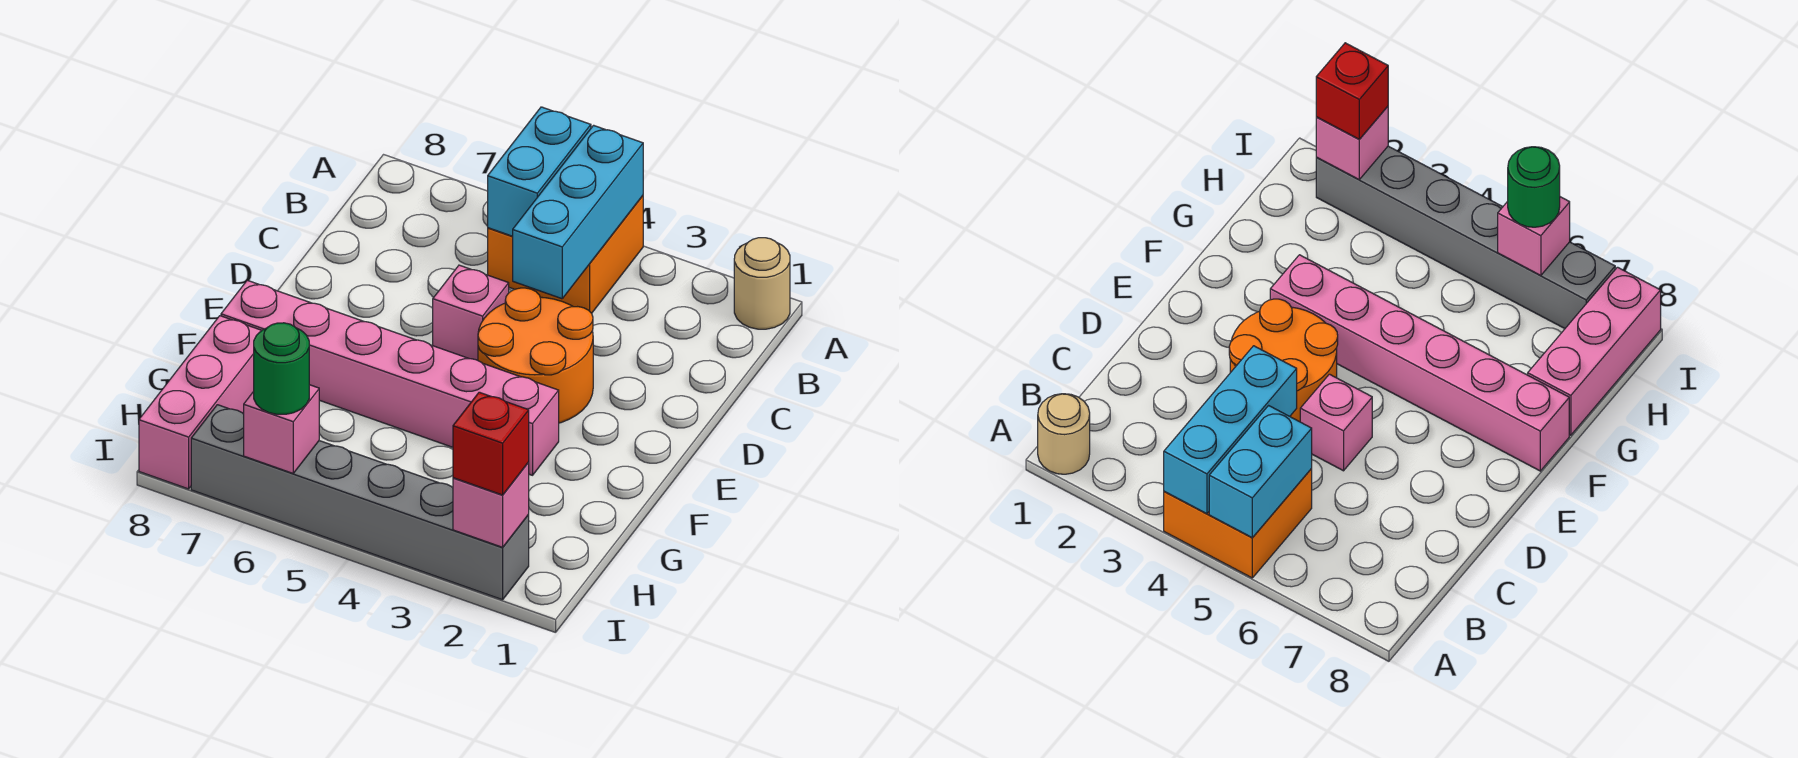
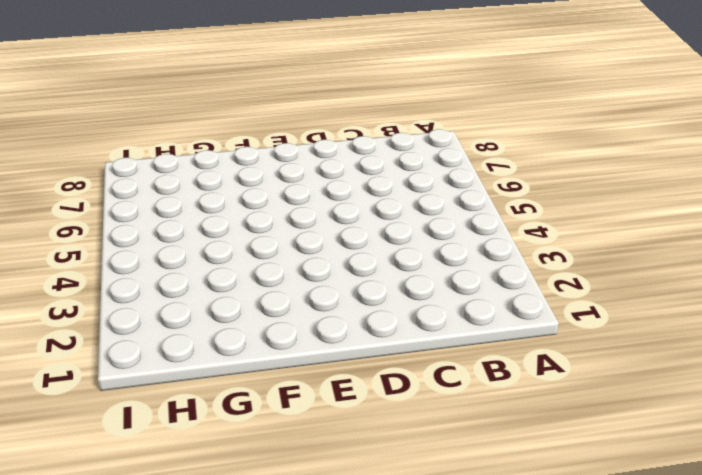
none -> tan 1x1 round brick [734,238,790,329]
none -> orange 2x2 brick [488,196,643,313]
none -> orange 2x2 round brick [478,288,593,423]

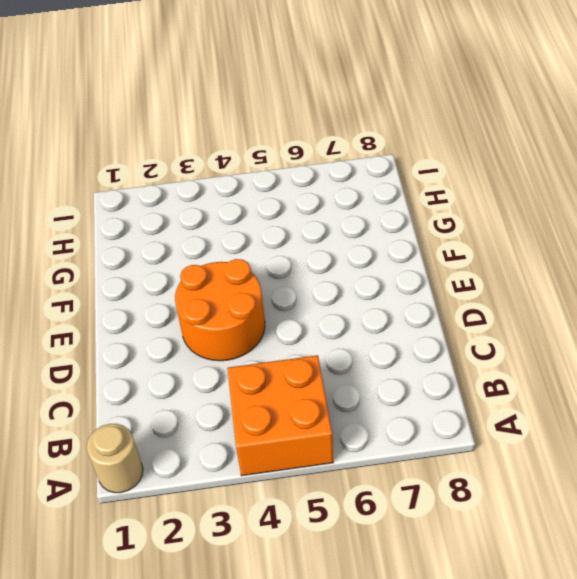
none -> pink 1x1 brick [433,265,509,360]
none -> pink 1x6 brick [221,280,559,475]
none -> pink 1x3 brick [139,316,262,489]

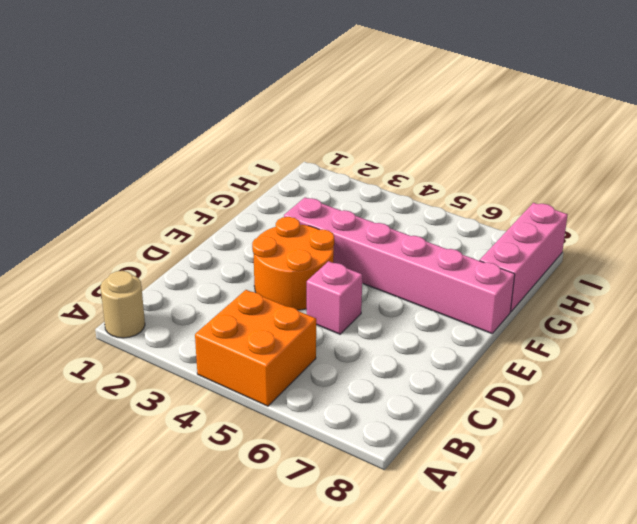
none -> grey 1x6 brick [191,405,529,600]
none -> cyan 1x3 brick [513,125,643,299]
none -> cyan 1x2 brick [488,107,591,236]

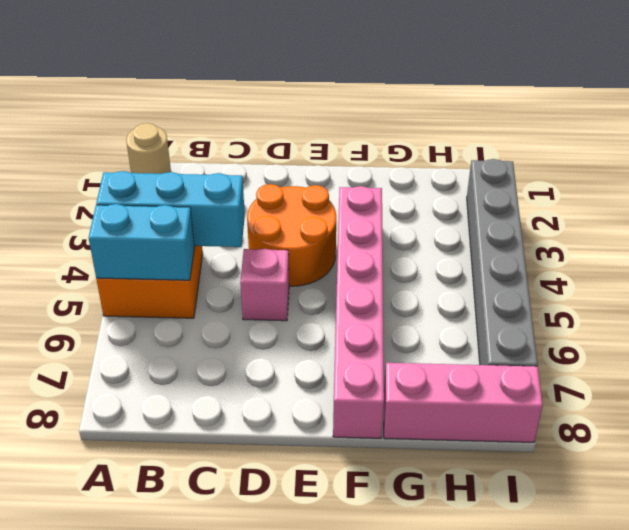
none -> pink 1x1 brick [453,463,529,547]
none -> pink 1x1 brick [244,385,319,473]
none -> red 1x1 brick [453,392,529,495]

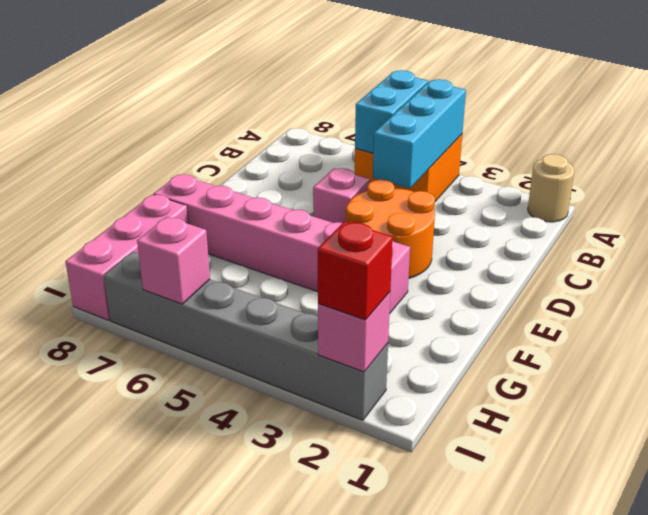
none -> green 1x1 round brick [254,323,309,414]

